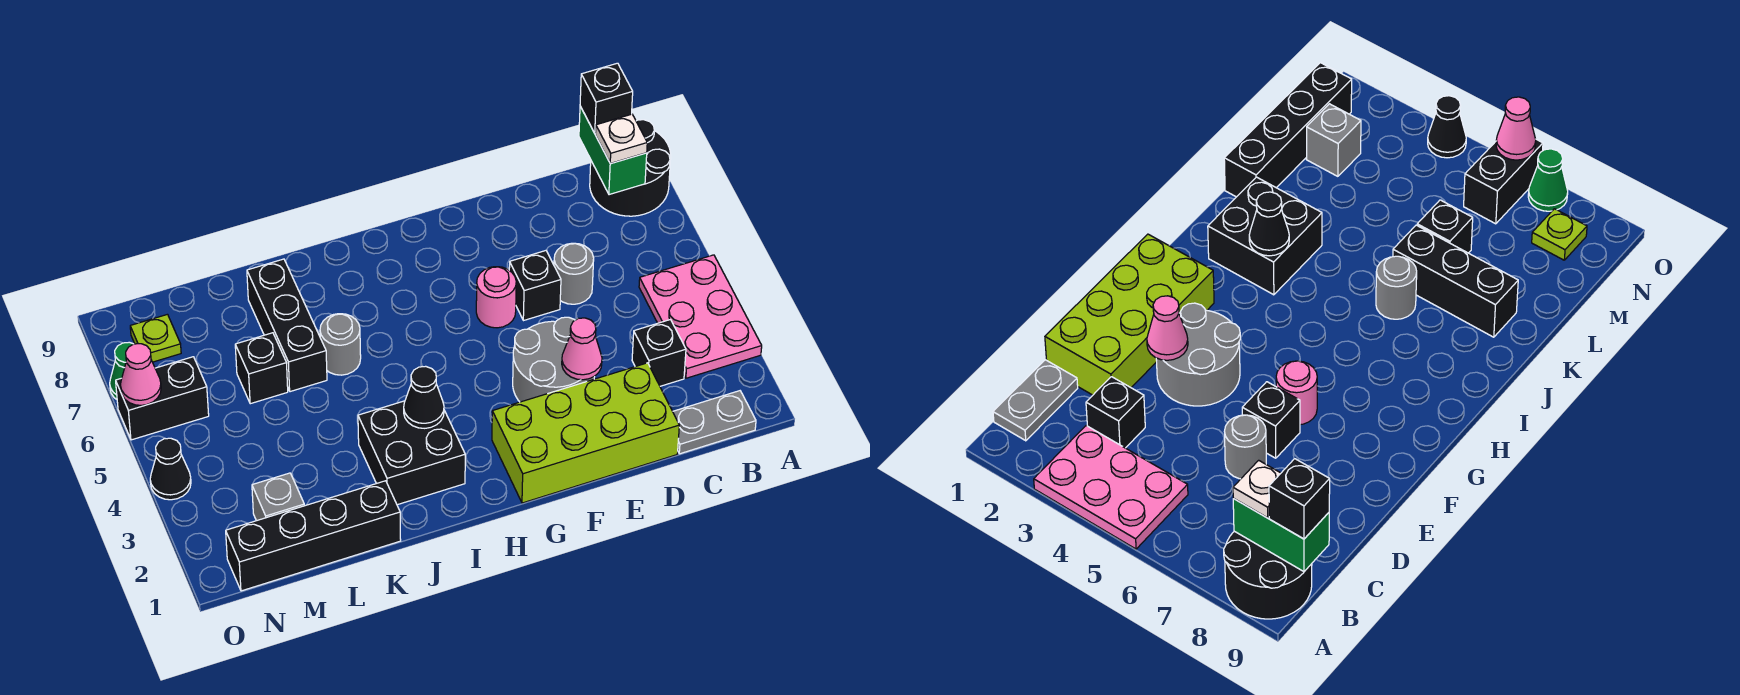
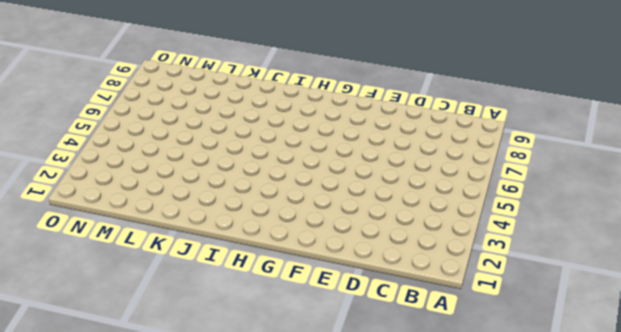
none -> pink 2x3 plate [639,255,762,378]
none -> black 2x2 round brick [590,120,671,216]
none -> grey 1x2 plate [673,391,756,454]

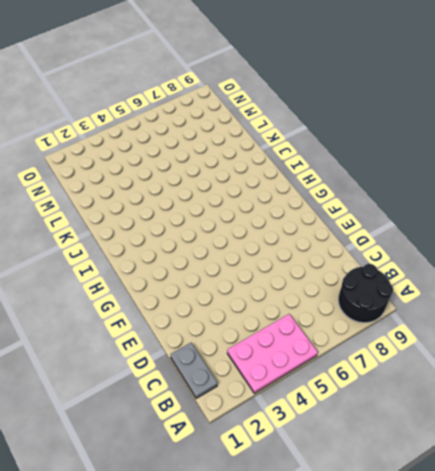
none -> black 1x1 brick [632,320,686,386]
none -> lime 2x4 brick [492,363,679,503]
none -> grey 1x1 round brick [554,243,594,304]

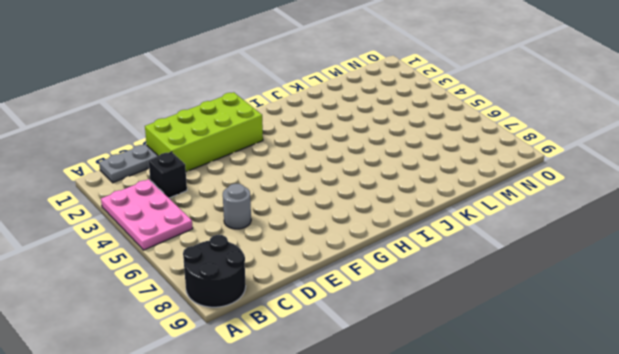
none -> grey 2x2 round brick [513,317,595,402]
none -> black 1x1 brick [509,251,561,321]
none -> pink 1x1 round brick [476,267,516,328]

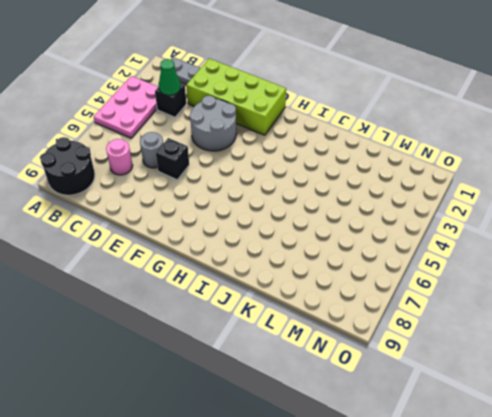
green 1x1 cone [159,59,181,95] -> green 1x1 cone moved to [110,342,133,399]
pink 1x1 round brick [106,139,133,175] -> pink 1x1 round brick moved to [476,267,516,328]
none -> black 2x2 brick [358,401,465,505]
none -> grey 1x1 round brick [320,314,361,375]
none -> black 1x4 brick [226,481,401,591]

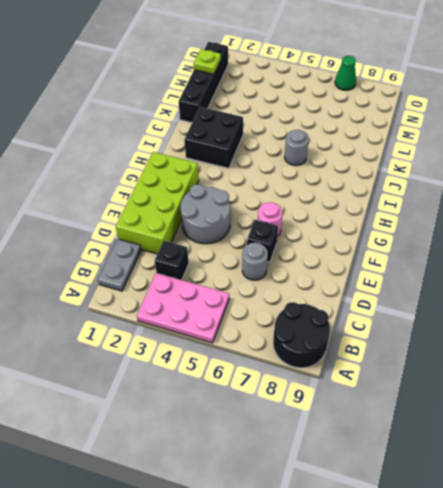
lime 1x1 plate [194,49,221,74] -> lime 1x1 plate moved to [130,314,181,362]
none -> black 1x3 brick [247,259,327,392]
none -> black 1x1 brick [235,333,288,404]
none -> grey 1x1 brick [252,473,304,521]

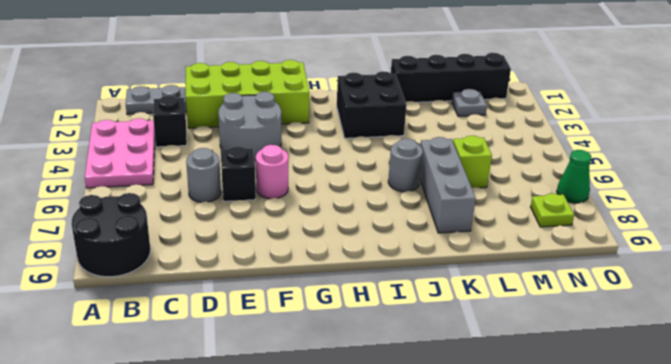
grey 1x3 brick [420,137,476,233] -> black 1x3 brick [247,259,327,392]
lime 1x1 brick [453,136,492,188] -> black 1x1 brick [235,333,288,404]
grey 1x1 plate [452,89,487,116] -> grey 1x1 brick [252,473,304,521]
none -> black 1x2 brick [116,357,209,440]
none -> black 1x1 cone [150,438,191,500]
none -> green 1x2 brick [579,106,647,195]

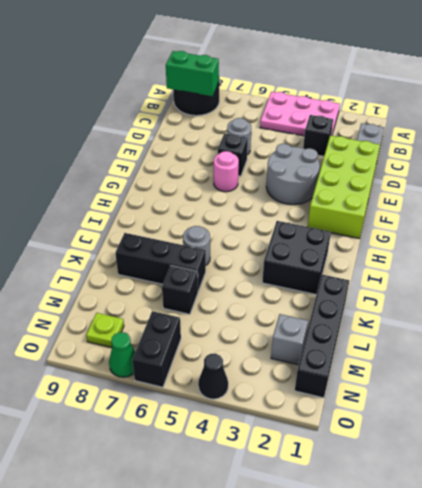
none -> pink 1x1 cone [562,318,602,380]
none -> black 1x1 cone [404,366,444,428]
none -> pink 1x1 cone [120,344,161,405]

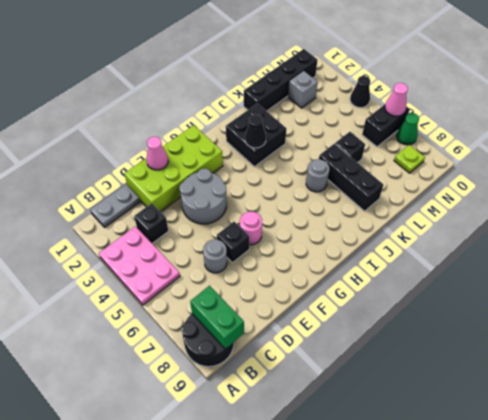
pink 1x1 cone [146,137,168,170] -> pink 1x1 cone moved to [562,318,602,380]
none -> white 1x1 plate [596,114,647,164]
none -> black 1x1 brick [580,63,633,133]

